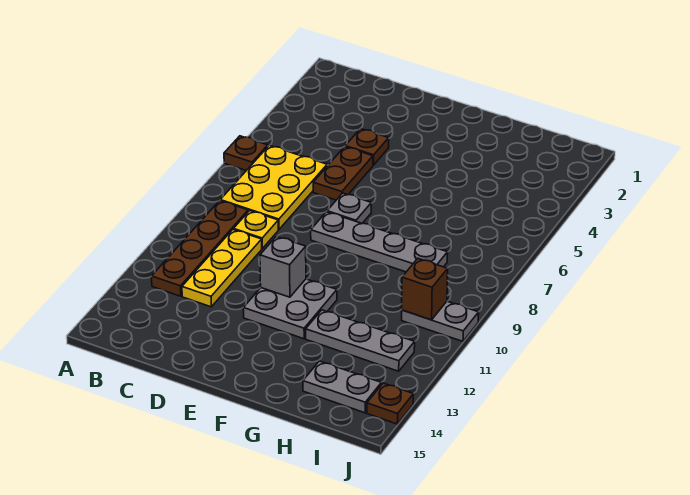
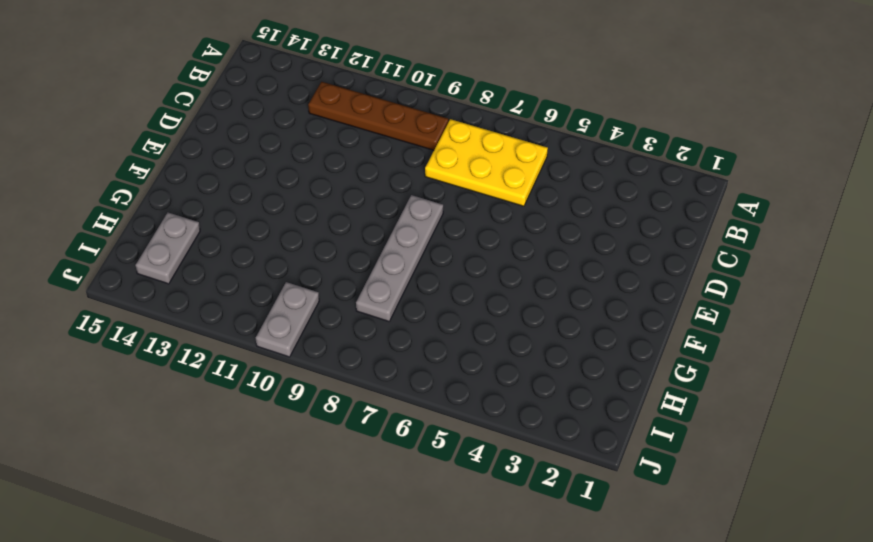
none -> brown 1x1 plate [224,136,268,171]
none -> yellow 1x1 plate [234,211,278,248]
none -> yellow 1x3 plate [182,230,262,307]

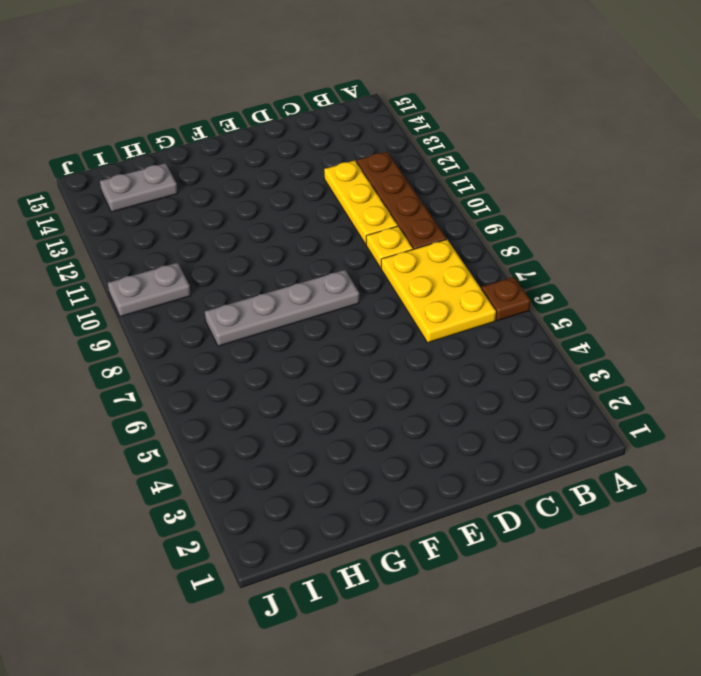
none -> brown 1x1 plate [345,129,389,165]
none -> brown 1x2 plate [313,147,373,200]
none -> grey 1x1 plate [327,193,371,223]

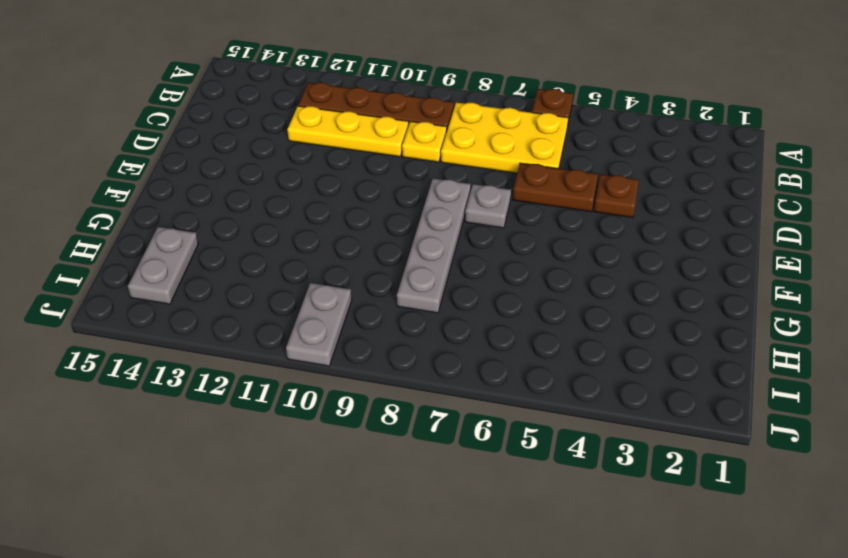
none -> grey 2x2 plate [243,279,337,339]
none -> grey 1x3 plate [306,310,415,371]
none -> brown 1x1 plate [367,383,414,424]

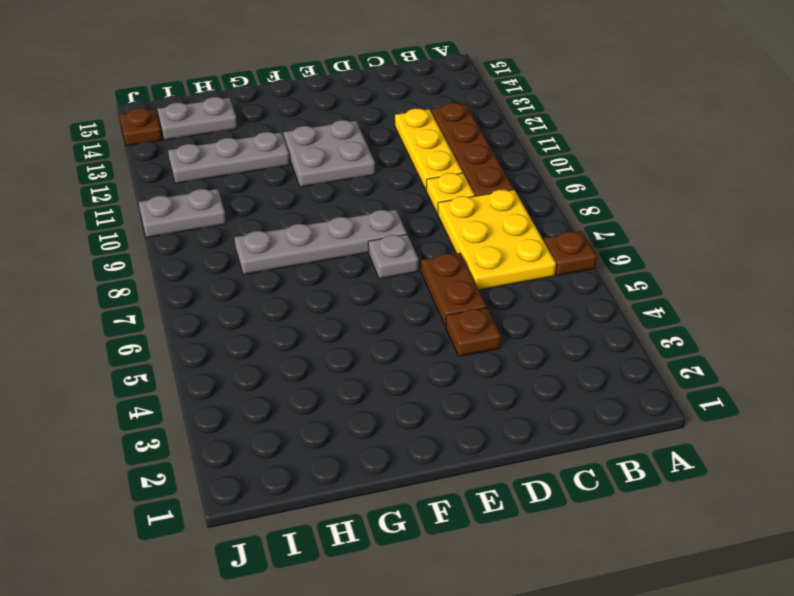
none -> grey 1x1 brick [260,236,306,297]
none -> brown 1x1 brick [402,259,448,320]

